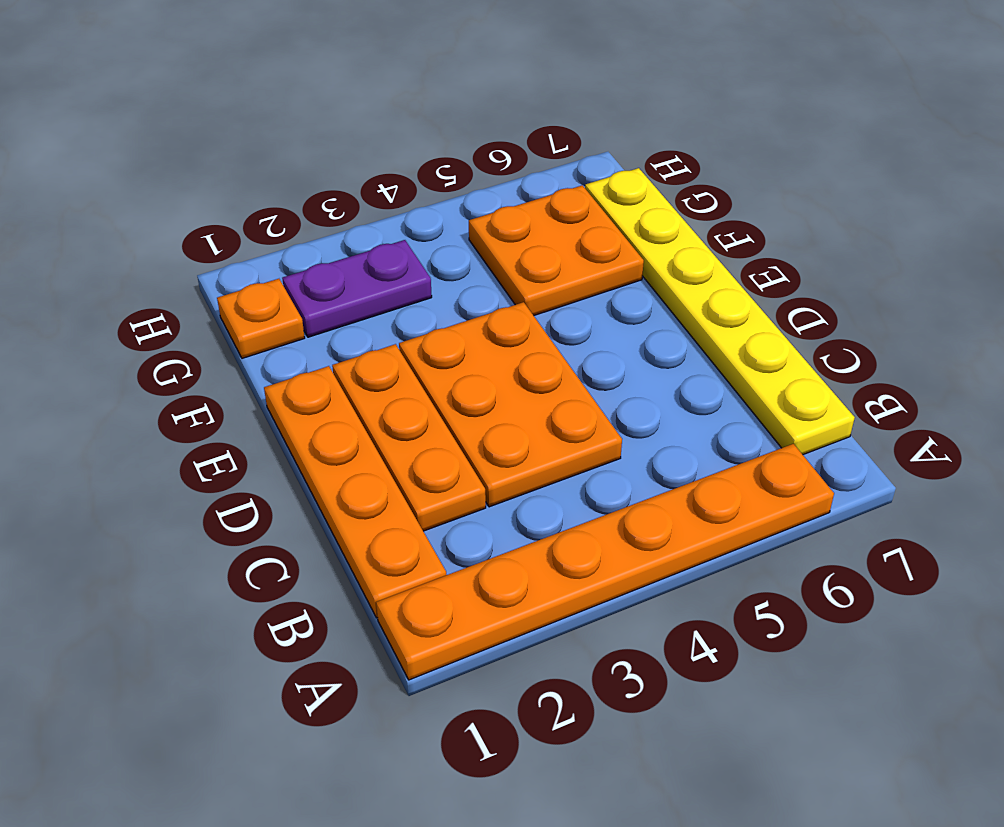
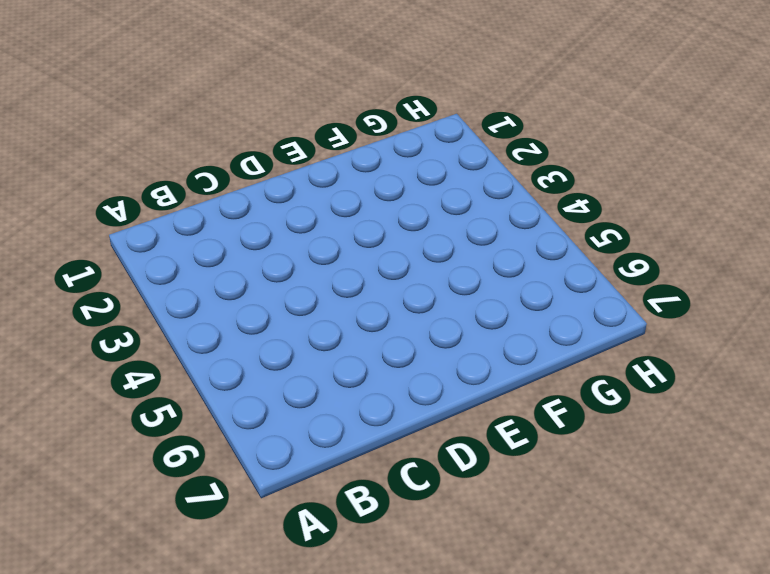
none -> orange 1x6 plate [376,444,834,680]
none -> orange 1x4 plate [264,366,446,618]

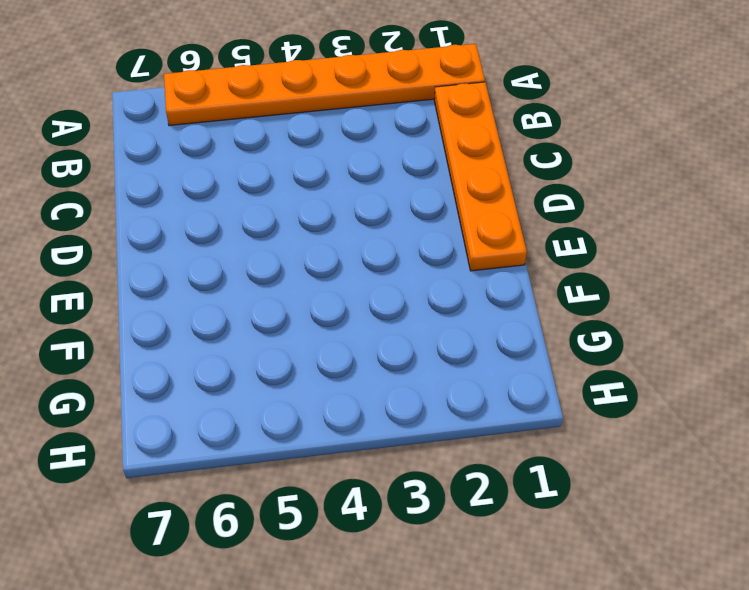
none -> yellow 1x6 plate [585,168,855,455]
none -> orange 1x3 plate [332,344,486,531]

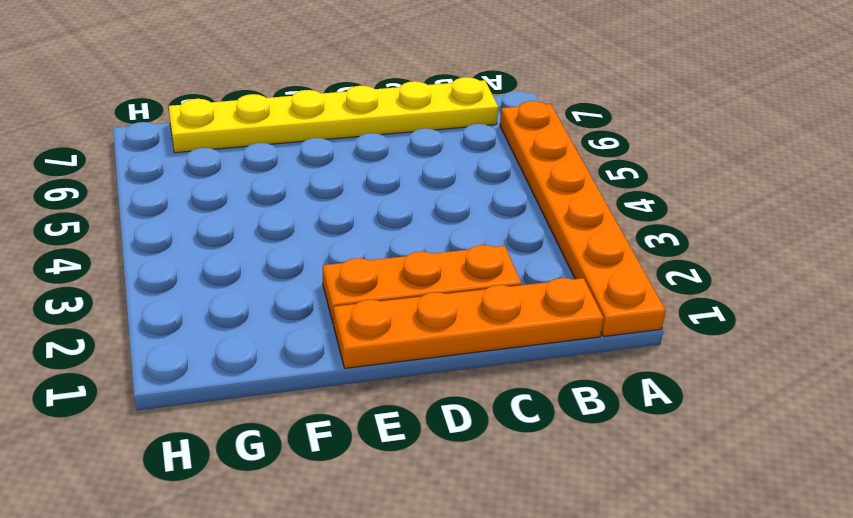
none -> orange 2x3 plate [399,302,622,507]
none -> orange 2x2 plate [469,185,644,316]

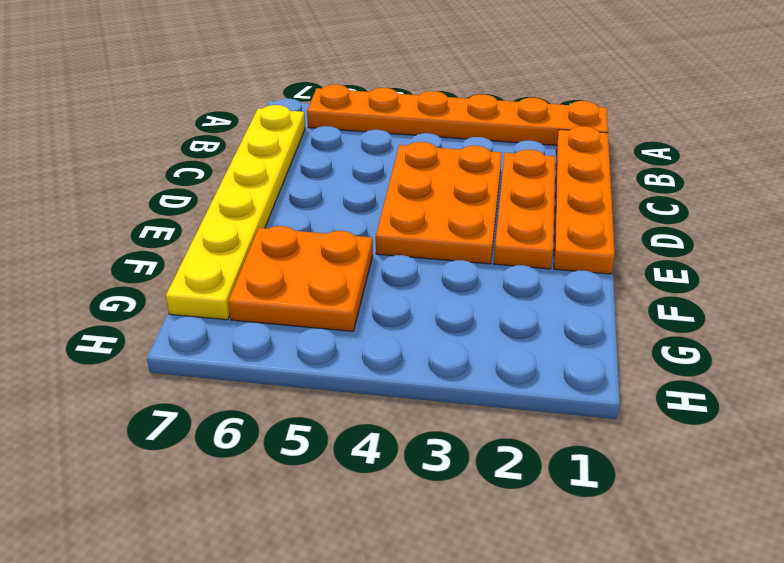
none -> orange 1x1 plate [217,279,305,358]
none -> purple 1x2 plate [282,240,432,337]

